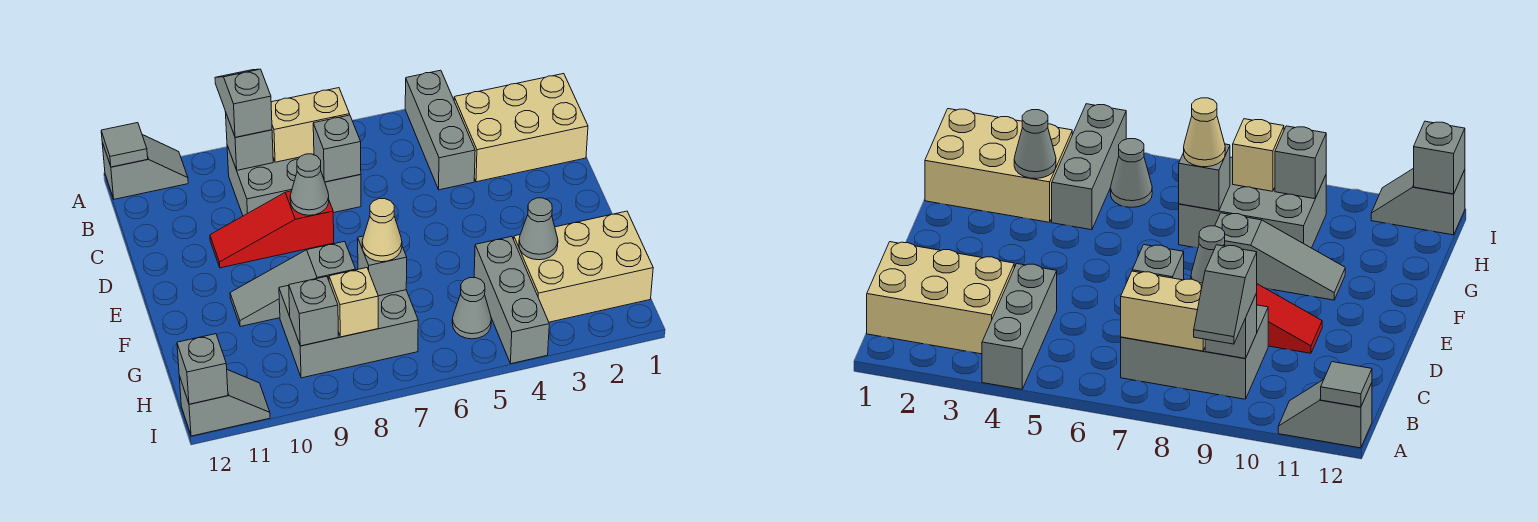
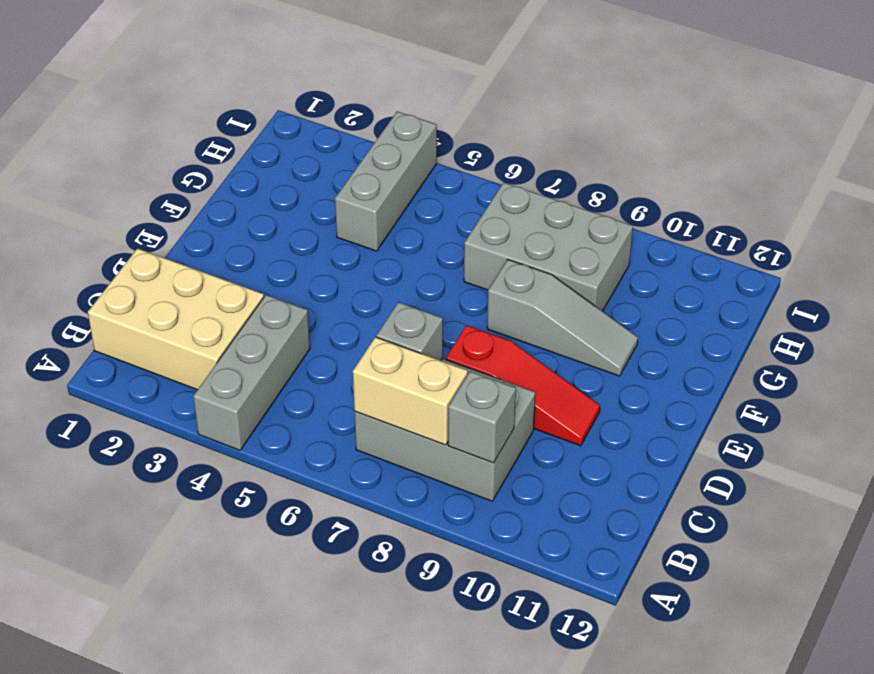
none -> grey 1x2 slope [102,135,188,199]
none -> tan 2x3 brick [514,211,653,322]
none -> grey 1x1 cone [452,278,491,339]

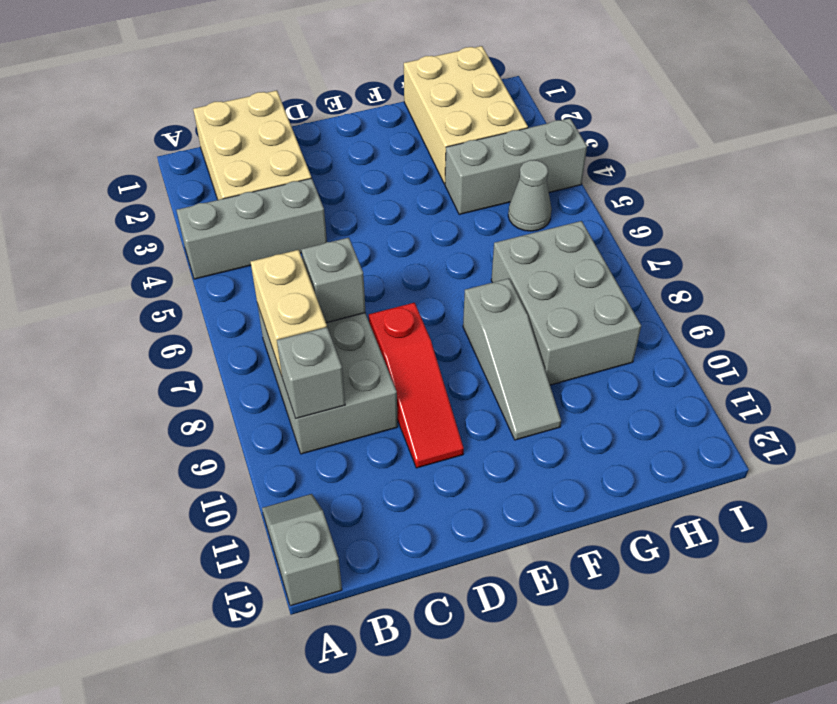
none -> grey 1x2 slope [179,370,270,436]
none -> grey 1x1 tile [101,123,148,167]
none -> grey 1x1 cone [290,154,329,215]

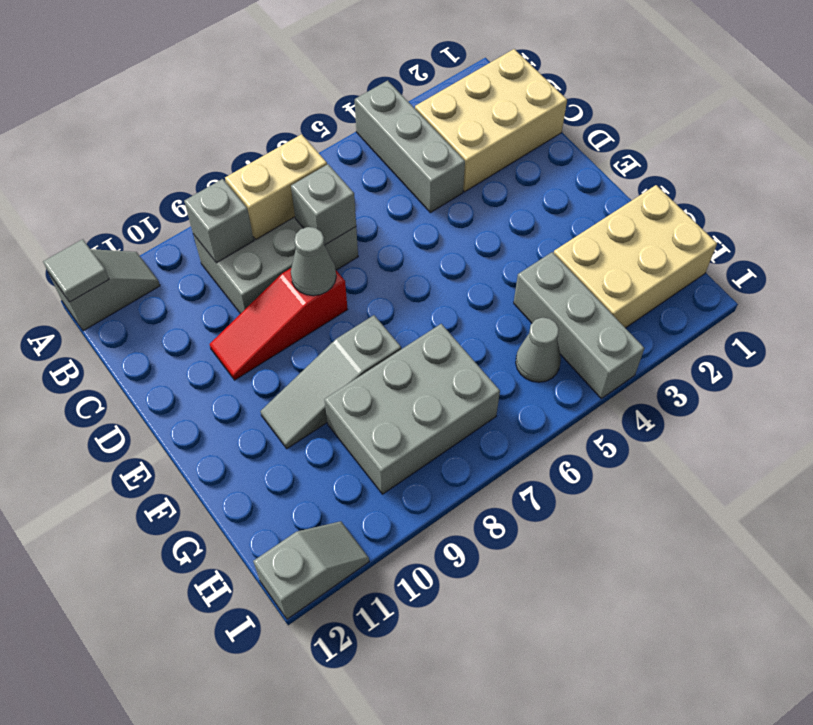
none -> grey 1x1 cone [519,198,558,260]
none -> grey 1x1 brick [358,236,407,296]
none -> tan 1x1 brick [329,268,378,337]

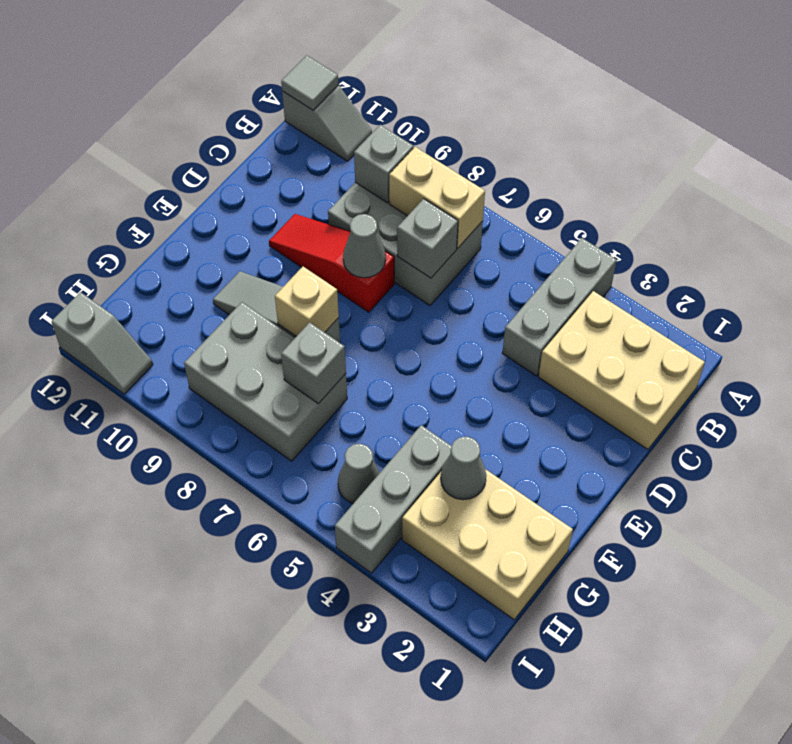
tan 1x1 brick [275,267,339,336] -> tan 1x1 brick moved to [329,268,378,337]
none -> grey 1x1 brick [289,276,338,346]
none -> grey 1x1 brick [177,334,228,404]
none -> grey 1x2 slope [215,69,272,137]

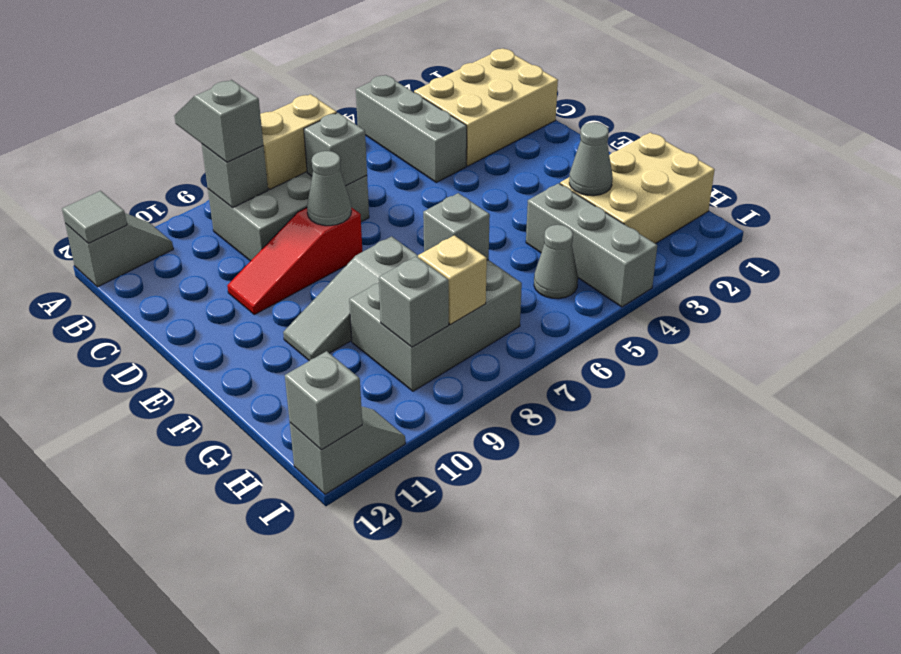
none -> tan 1x1 cone [362,199,402,262]

